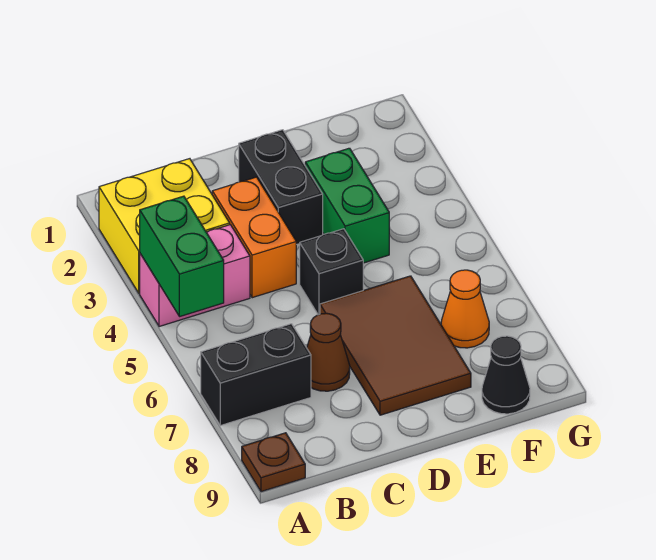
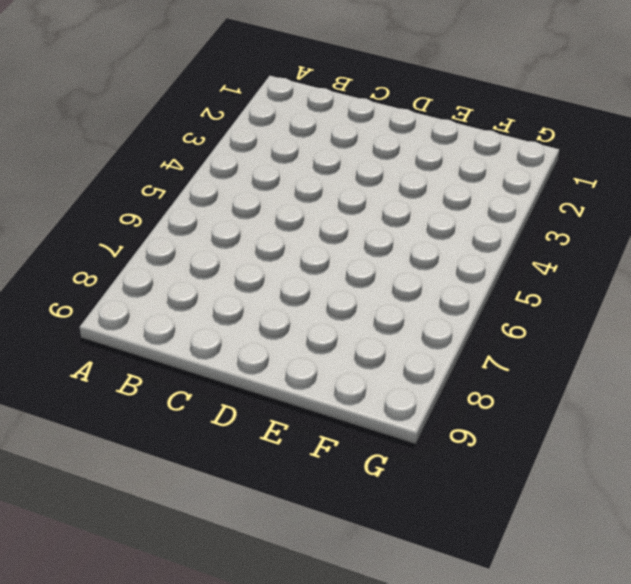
none -> yellow 2x2 brick [99,159,230,293]
none -> pink 1x2 brick [140,225,250,327]
none -> black 1x2 brick [201,324,311,426]

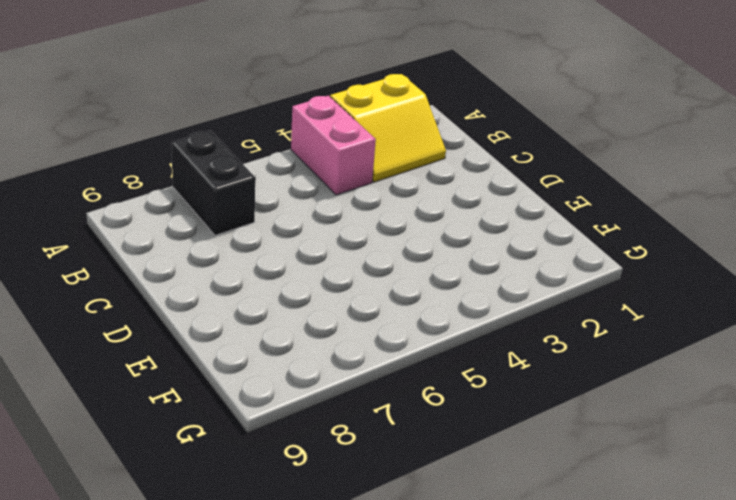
yellow 2x2 slope [330,74,446,182] -> yellow 2x2 brick [99,159,230,293]
none -> brown 1x1 plate [242,433,305,492]
none -> orange 1x2 brick [212,177,296,298]
none -> brown 1x1 cone [307,313,350,391]

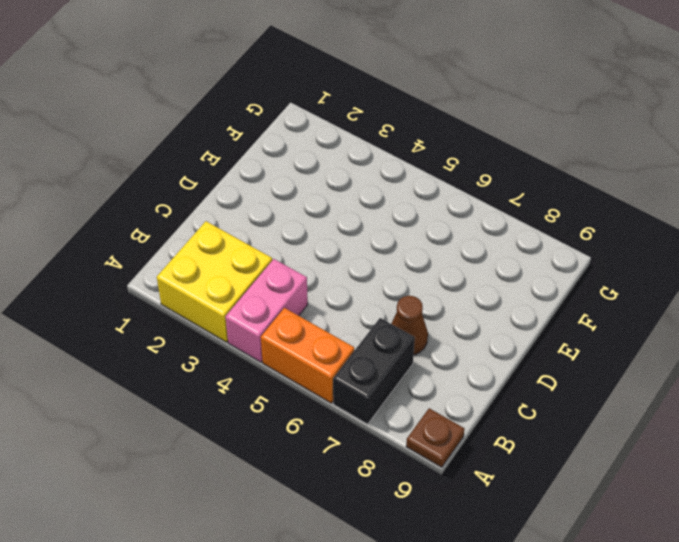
orange 1x2 brick [261,308,354,403] -> orange 1x2 brick moved to [212,177,296,298]
none -> black 1x2 brick [239,130,323,245]
none -> black 1x1 brick [300,229,363,315]
none -> brown 2x3 tile [320,276,471,415]

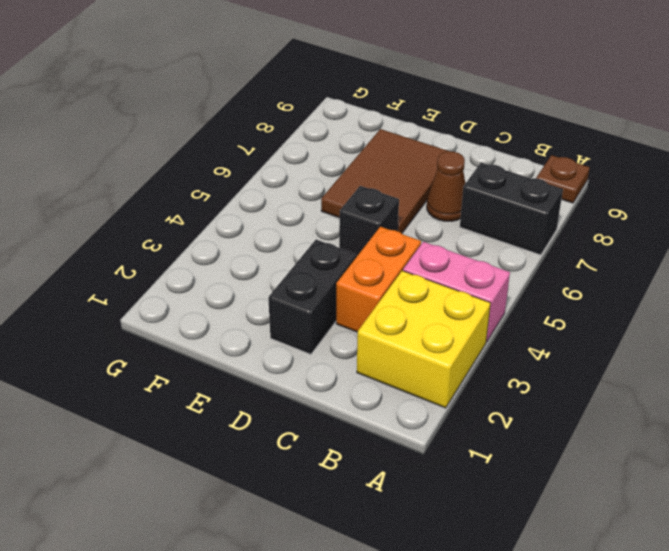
none -> green 1x2 brick [305,148,389,263]
none -> orange 1x1 cone [441,270,489,348]
none -> black 1x1 cone [482,336,530,414]

